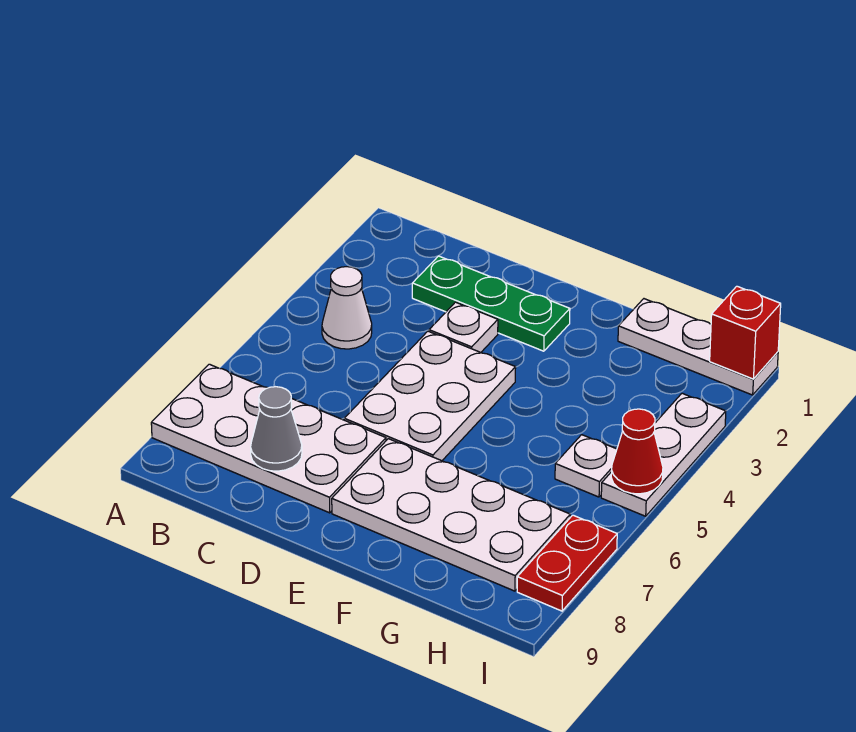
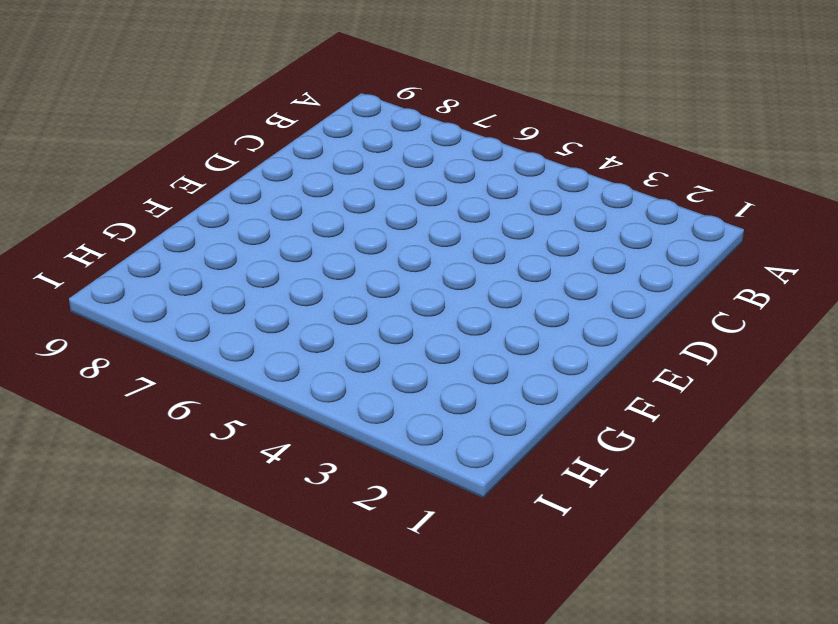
none -> white 2x4 plate [151,364,386,513]
none -> white 1x1 cone [322,267,372,349]
none -> green 1x3 plate [412,256,570,351]

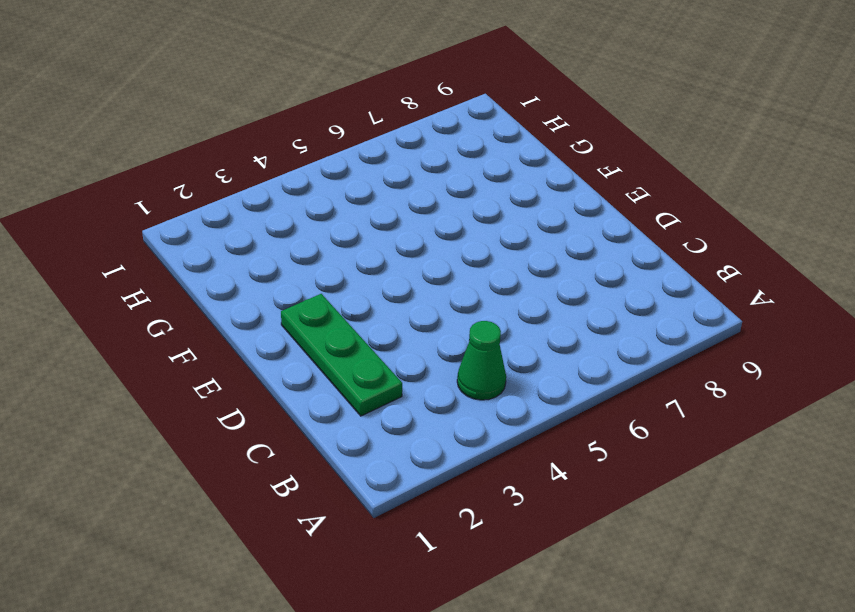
green 1x1 cone [457,321,506,400] -> white 1x1 cone [322,267,372,349]
none -> white 2x4 plate [151,364,386,513]
none -> white 1x1 plate [429,302,498,352]
none -> white 2x3 plate [344,331,516,461]

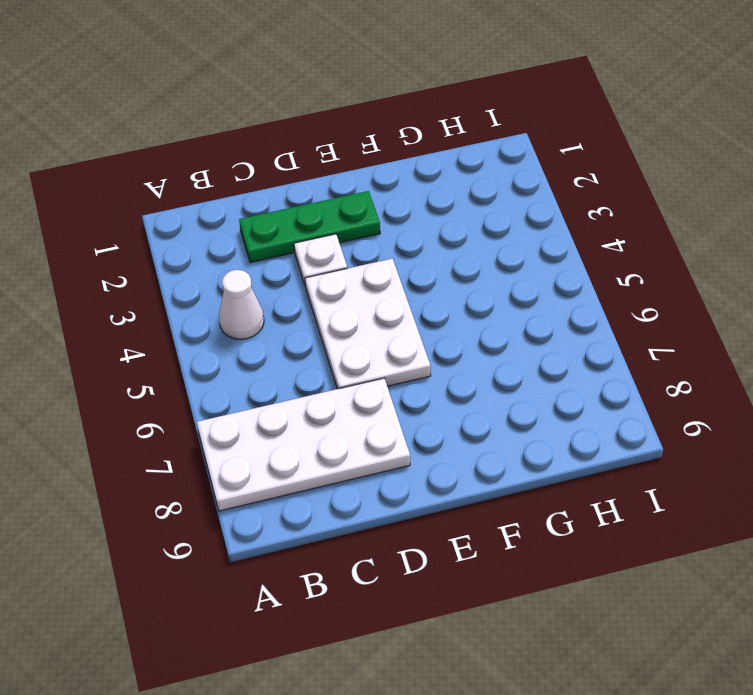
none -> white 2x4 plate [332,439,570,591]
none -> white 1x3 plate [618,299,778,395]
none -> white 1x1 plate [555,435,617,497]

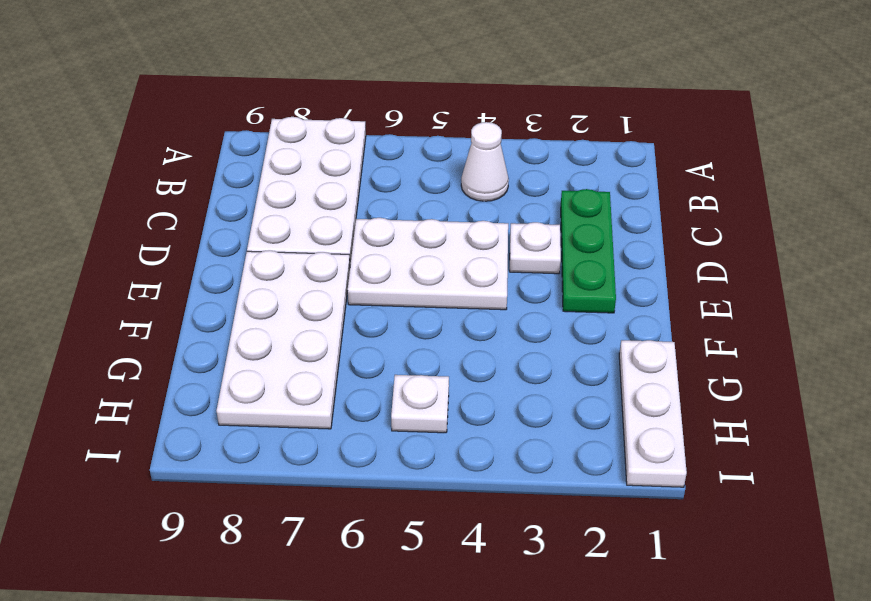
none -> white 1x3 plate [601,393,726,516]
none -> red 1x2 plate [517,515,617,611]
none -> grey 1x1 cone [251,387,302,471]

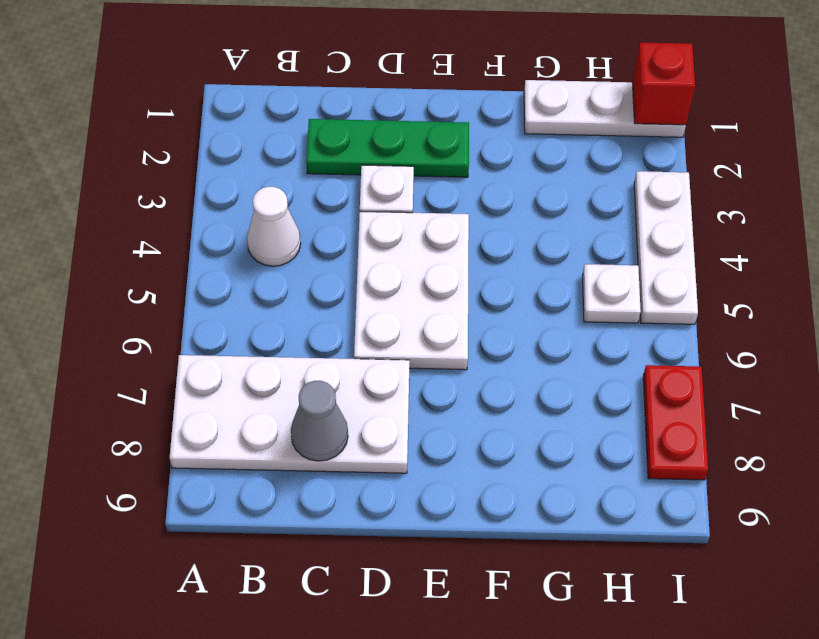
none -> white 2x4 plate [332,439,570,591]
none -> red 1x1 cone [611,409,663,494]

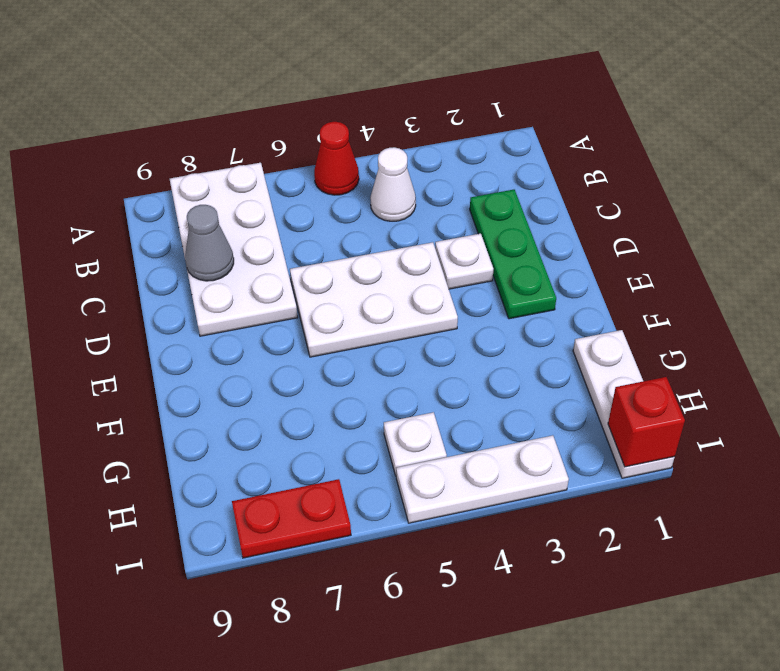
red 1x1 cone [314,122,359,195] -> red 1x1 cone moved to [611,409,663,494]
none -> white 2x4 plate [332,439,570,591]

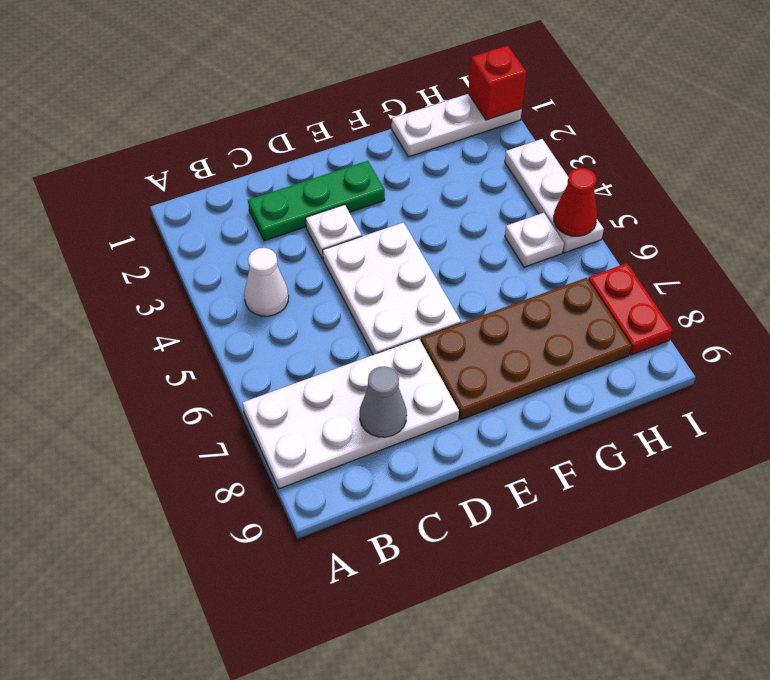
brown 2x4 plate [421,278,631,420] -> white 2x4 plate [332,439,570,591]

